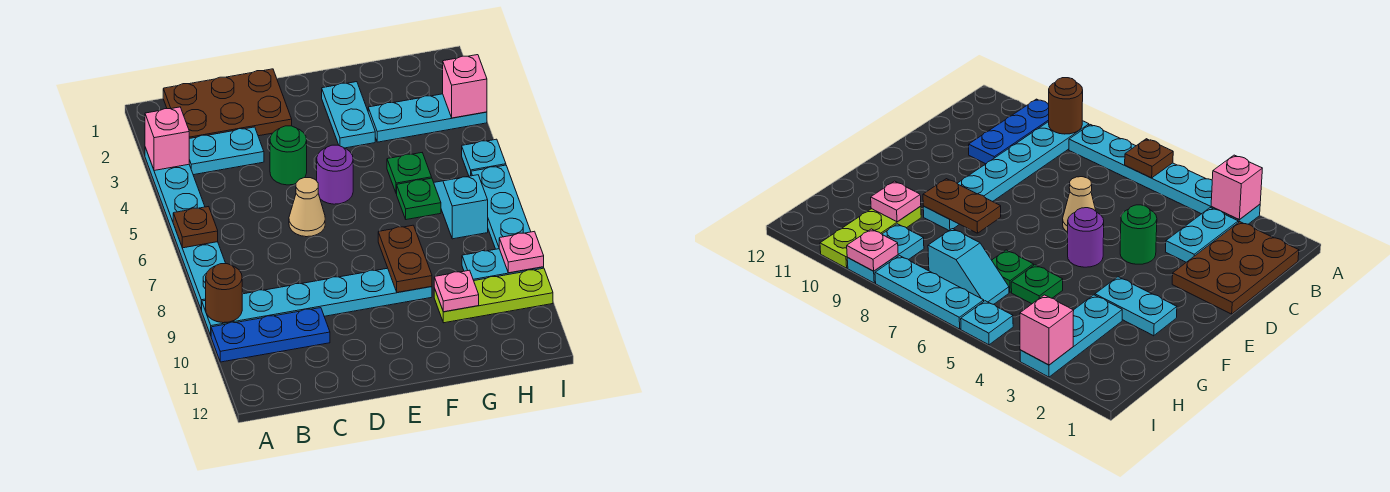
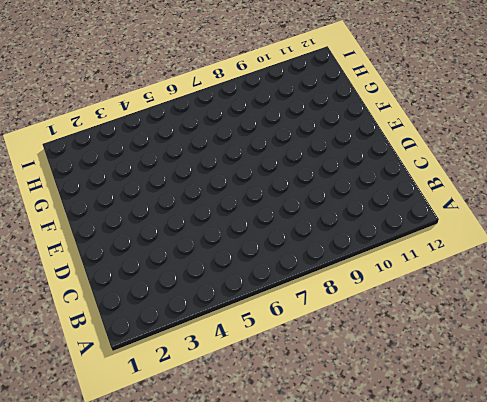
none -> cyan 1x6 plate [145,148,226,310]
none -> cyan 1x6 plate [201,268,432,335]
none -> blue 1x3 plate [211,308,330,362]

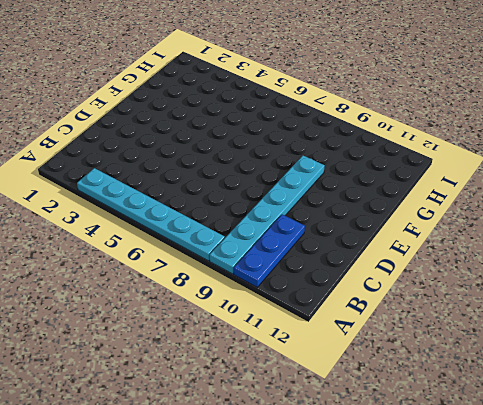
none -> brown 2x3 plate [163,69,292,139]
none -> cyan 1x2 plate [189,127,264,175]
none -> green 1x1 round brick [270,126,307,185]

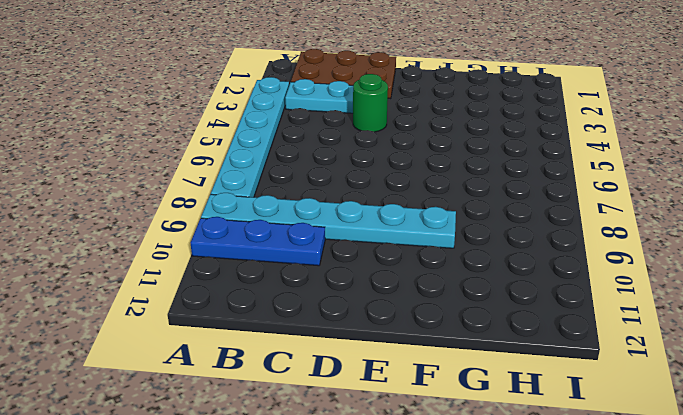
none -> tan 1x1 cone [289,178,325,237]
none -> purple 1x1 round brick [317,145,353,204]
none -> cyan 1x2 plate [322,82,375,148]

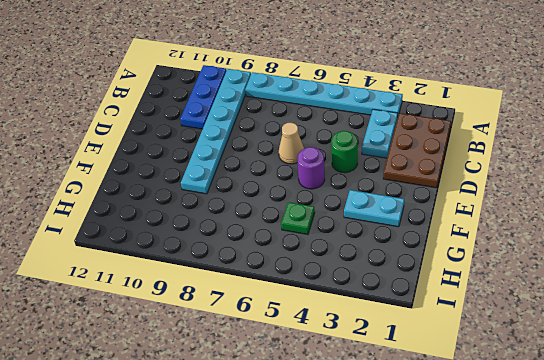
none -> cyan 1x3 plate [368,94,487,142]
none -> green 1x1 plate [397,178,441,220]
none -> lime 1x3 plate [434,268,553,323]

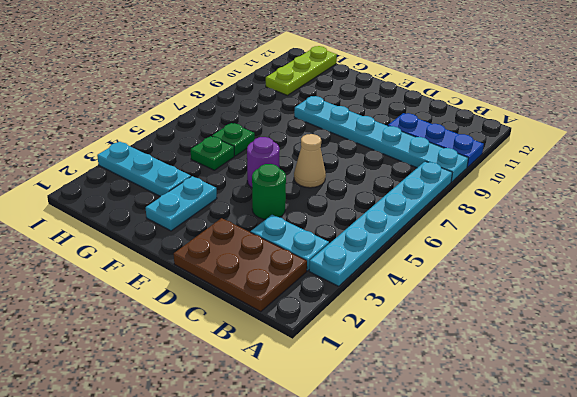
lime 1x3 plate [266,46,337,95] -> lime 1x3 plate turned to [434,268,553,323]
none -> cyan 1x2 slope [434,175,488,239]
none -> cyan 1x2 plate [462,249,544,281]
none -> cyan 1x1 plate [462,139,506,176]

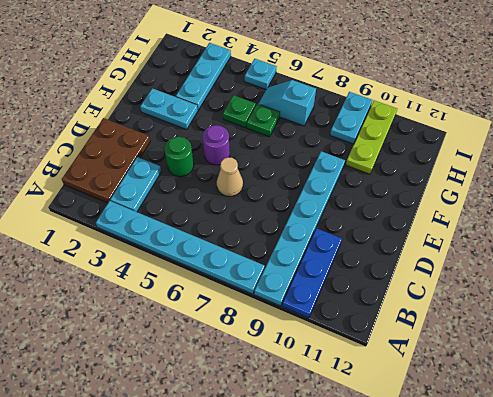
none -> cyan 1x3 plate [471,165,531,249]
none -> pink 1x1 brick [145,107,189,171]
none -> brown 1x1 plate [173,206,218,248]

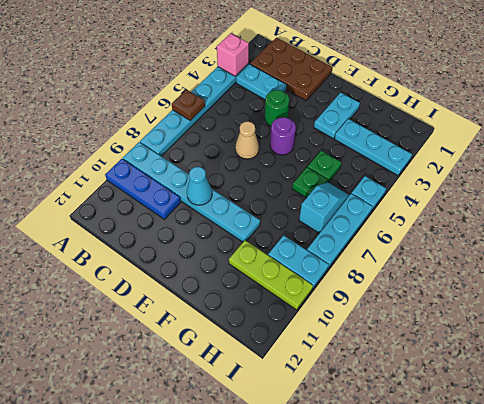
cyan 1x1 cone [187,167,212,205] -> none
none -> brown 1x1 round brick [206,264,242,323]
none -> brown 1x2 plate [378,225,432,293]
none -> pink 1x1 plate [434,270,479,312]

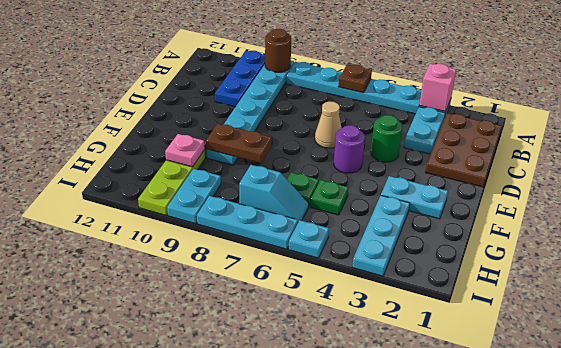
none -> pink 1x1 brick [443,55,487,118]
none -> pink 1x1 plate [499,231,544,273]

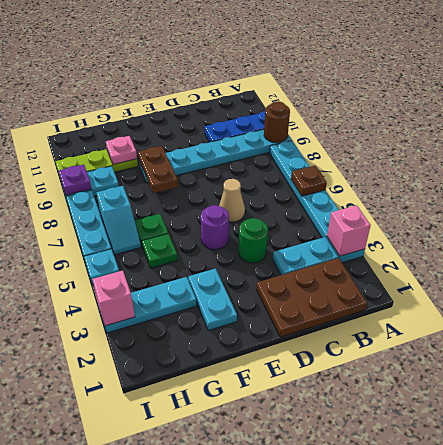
purple 1x1 plate [59,165,91,195] -> pink 1x1 plate [499,231,544,273]

